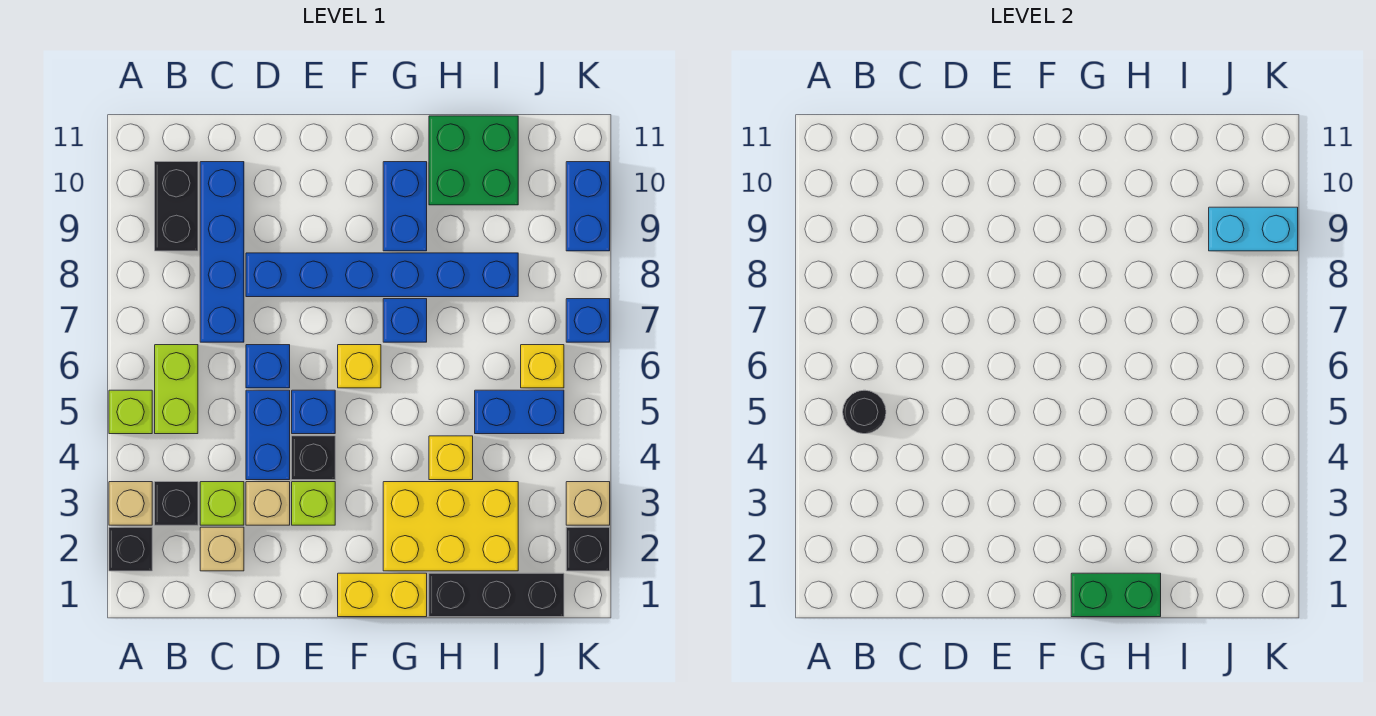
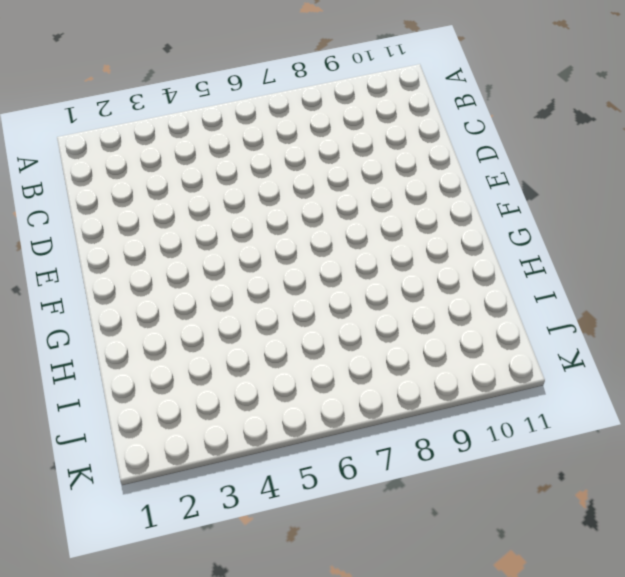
none -> black 1x1 brick [109,527,152,571]
none -> tan 1x1 brick [109,482,152,525]
none -> lime 1x1 brick [109,390,152,434]
none -> black 1x1 brick [155,482,198,525]

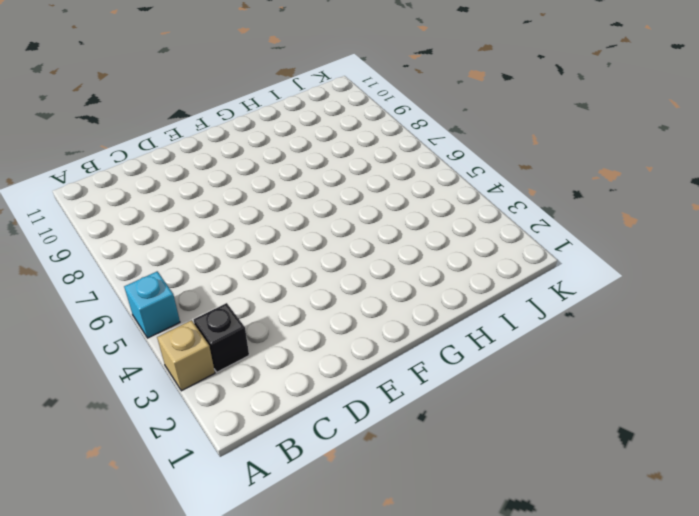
cyan 1x1 brick [124,271,180,338] -> lime 1x1 brick [109,390,152,434]
none -> black 1x1 brick [109,527,152,571]
none -> lime 1x2 brick [155,345,198,434]
none -> black 1x2 brick [155,162,198,251]
none -> tan 1x1 brick [200,527,244,571]

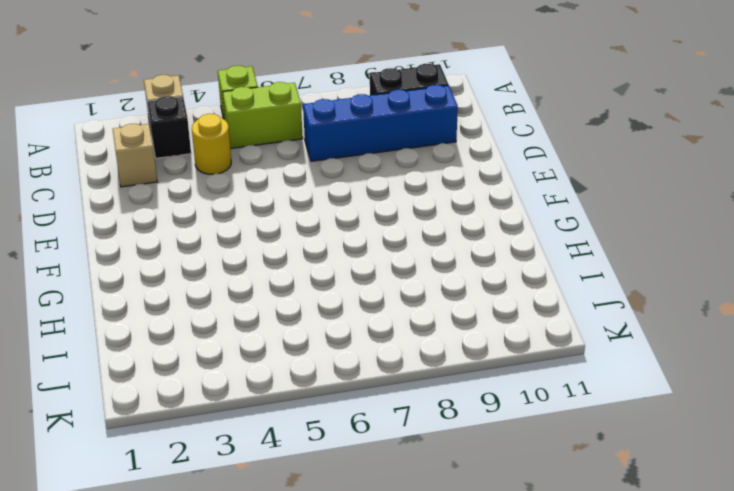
yellow 1x1 round brick [192,114,231,174] -> none
none -> black 1x1 brick [109,527,152,571]
none -> lime 1x1 brick [200,482,244,525]
none -> tan 1x1 brick [246,482,290,525]
none -> blue 1x2 brick [246,390,290,480]

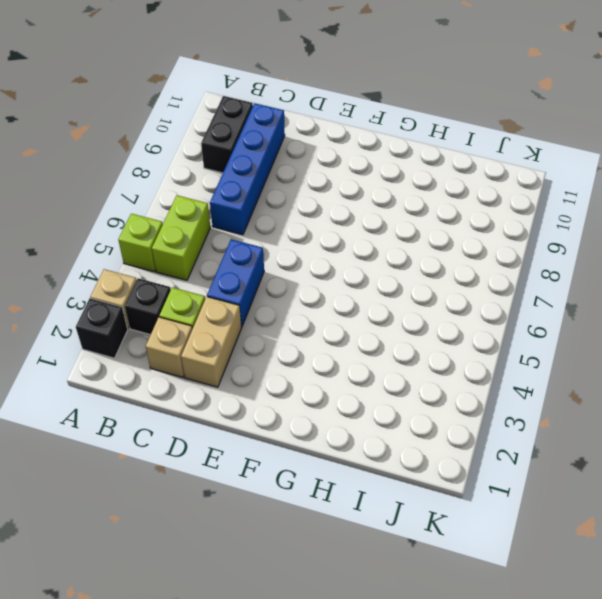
tan 1x2 brick [181,297,241,387] -> tan 1x1 brick [246,482,290,525]
none -> blue 1x1 brick [246,345,290,388]
none -> blue 1x6 brick [246,253,518,297]
none -> lime 1x1 brick [292,482,335,525]
none -> black 1x1 brick [292,436,335,480]

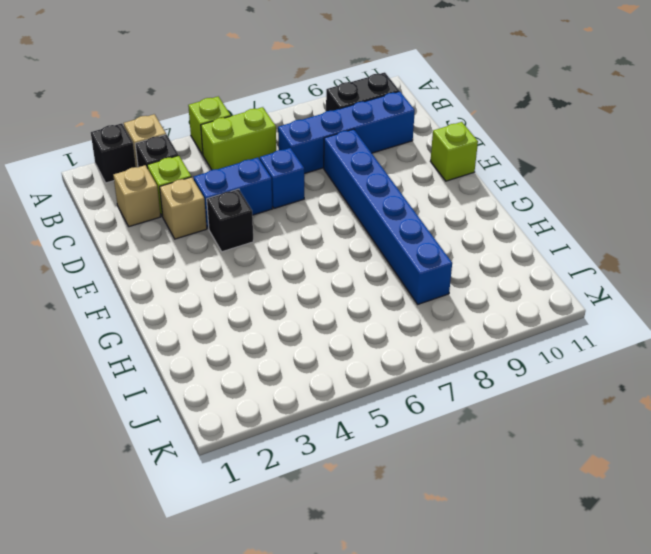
lime 1x1 brick [430,122,478,181] -> lime 1x1 brick moved to [292,482,335,525]
none -> blue 1x1 brick [292,390,335,434]
none -> yellow 1x2 brick [338,573,427,617]
none -> yellow 1x1 brick [338,345,381,388]
none -> yellow 2x3 brick [383,482,518,571]

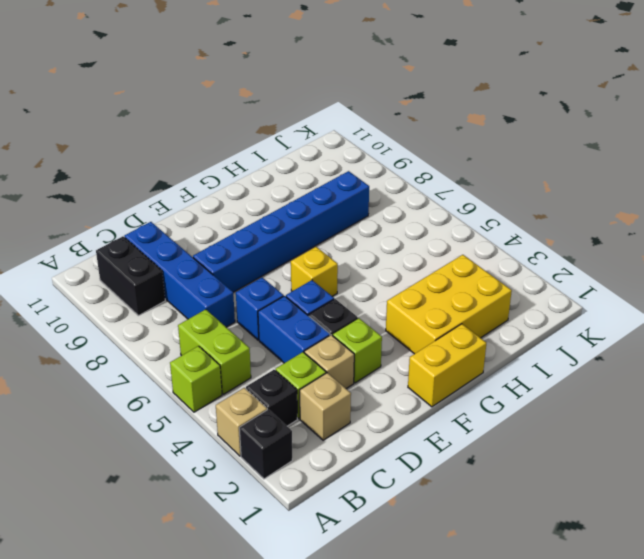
none -> blue 1x1 brick [383,299,427,342]
none -> blue 1x2 brick [383,162,427,251]
none -> black 1x3 brick [429,573,564,617]
none -> yellow 1x1 brick [429,436,473,480]

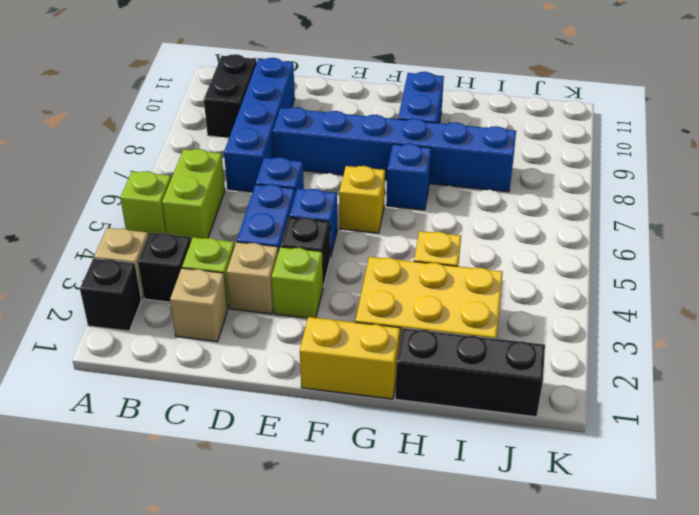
none -> green 2x2 brick [429,116,518,205]
none -> blue 1x2 brick [475,390,564,434]
none -> yellow 1x1 brick [521,345,564,388]
none -> black 1x1 brick [566,527,610,571]

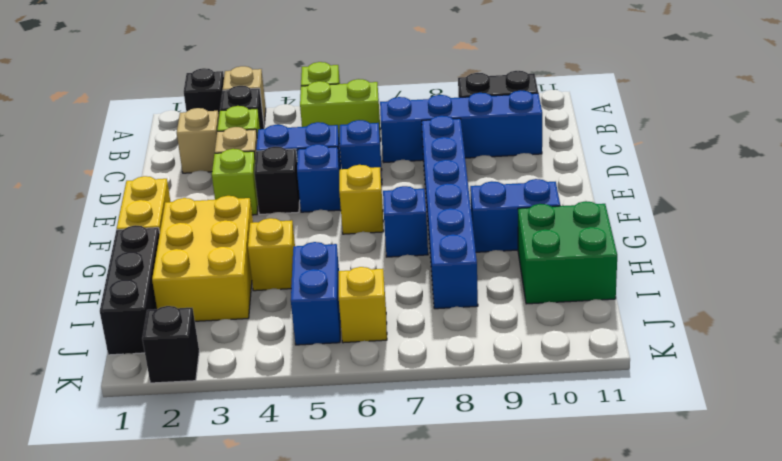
none -> tan 1x1 brick [566,482,610,525]
none -> blue 1x1 brick [566,299,610,342]
none -> blue 1x2 brick [566,162,610,251]
none -> black 1x1 round brick [843,390,886,434]

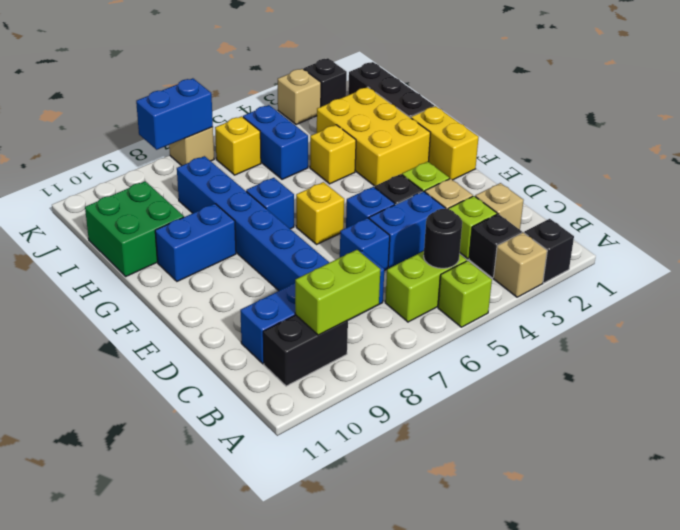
lime 1x2 brick [295,250,380,335] -> none
tan 1x1 brick [169,127,214,166] -> blue 1x1 brick [566,299,610,342]
blue 1x2 brick [136,78,213,150] -> blue 1x2 brick moved to [566,162,610,251]
none -> green 1x2 brick [1071,573,1161,617]
none -> cyan 1x2 brick [1209,207,1298,251]

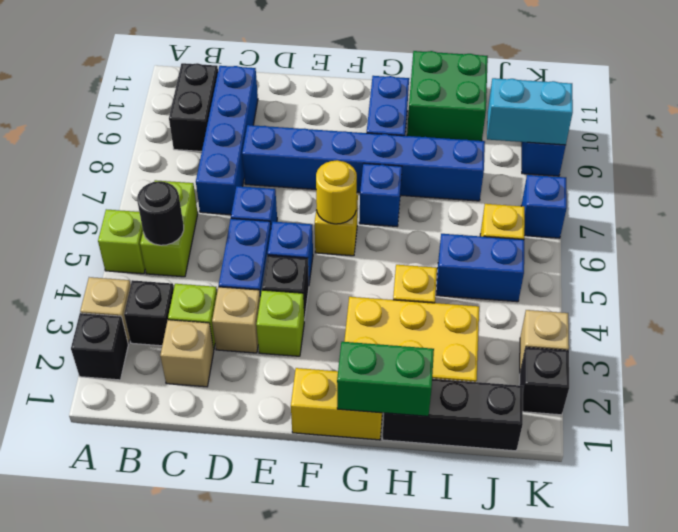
yellow 1x1 round brick [316,160,357,224] -> none

